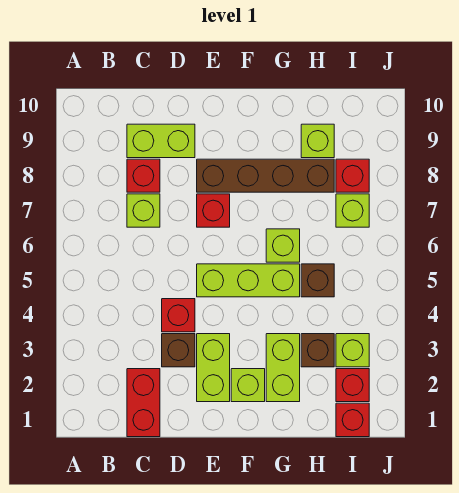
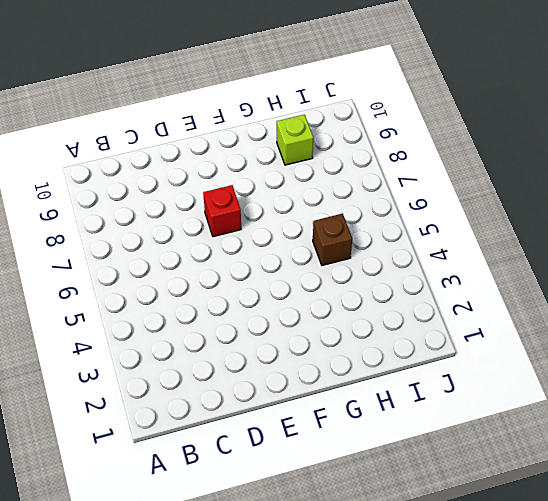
none -> red 1x2 brick [127,369,160,437]
none -> lime 1x1 brick [127,194,160,227]
none -> red 1x1 brick [127,159,160,192]

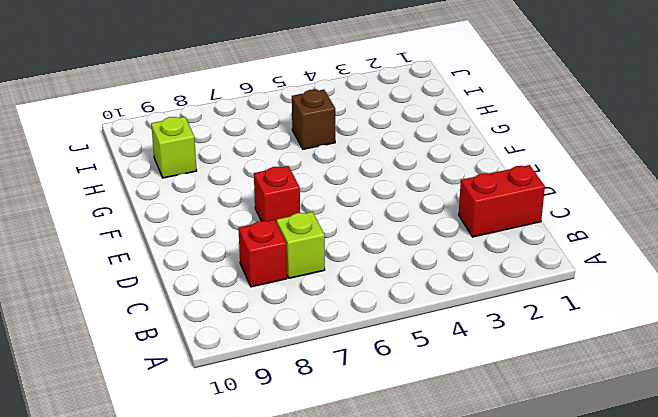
none -> lime 1x2 brick [127,124,195,158]
none -> brown 1x1 brick [162,334,195,367]
none -> red 1x1 brick [162,299,195,332]

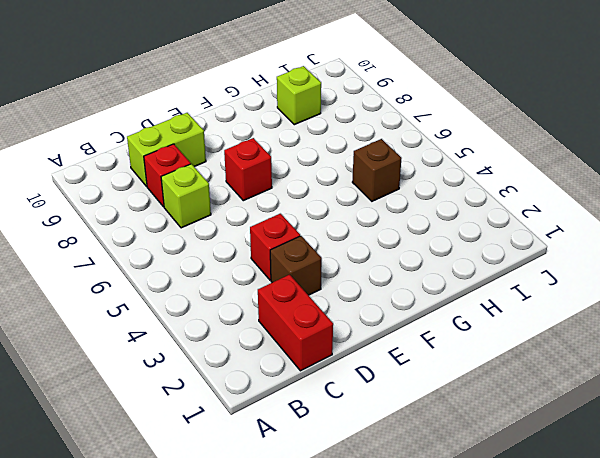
none -> lime 1x2 brick [197,334,230,402]
none -> lime 1x3 brick [197,264,300,297]
none -> brown 1x4 brick [197,159,334,192]

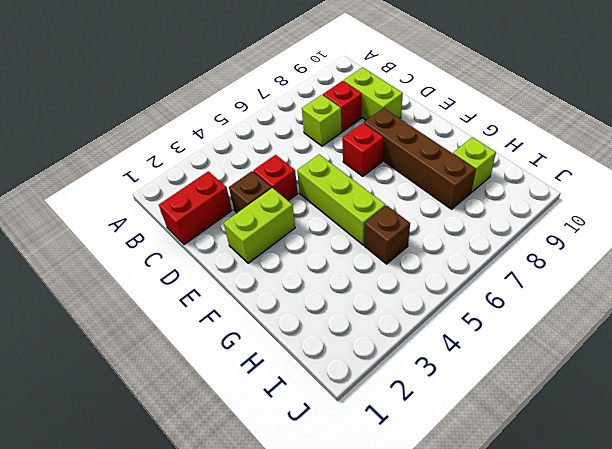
none -> lime 1x1 brick [231,369,265,402]
none -> lime 1x2 brick [266,334,300,402]
none -> lime 1x1 brick [266,229,300,262]

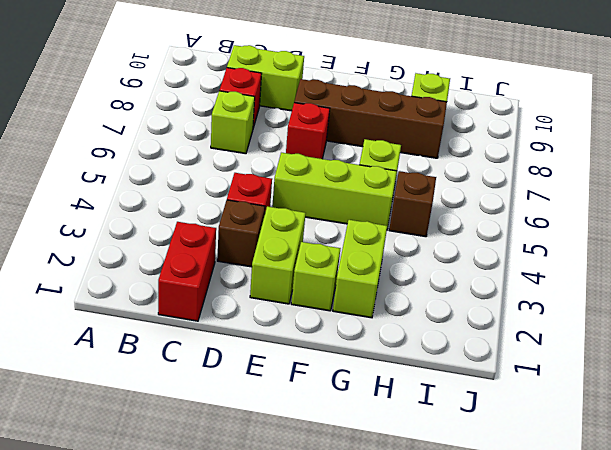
none -> brown 1x1 brick [301,334,334,367]
none -> red 1x1 brick [336,403,369,437]
none -> red 1x1 brick [336,369,369,402]

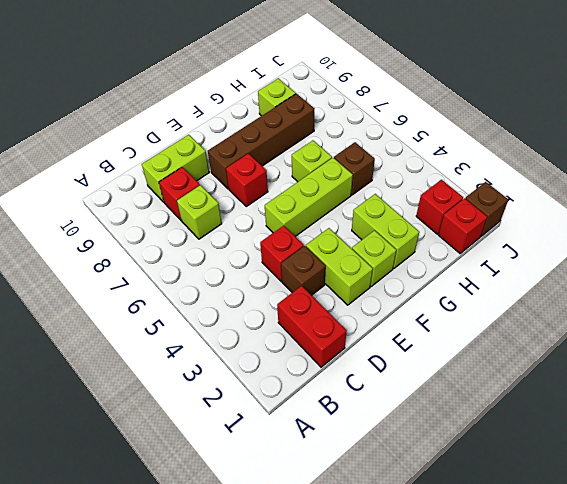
brown 1x1 brick [465,182,508,236] -> brown 1x1 brick moved to [301,334,334,367]
none -> lime 1x1 brick [336,334,369,367]
none -> lime 1x1 brick [336,194,369,227]
none -> red 1x1 brick [336,159,369,192]

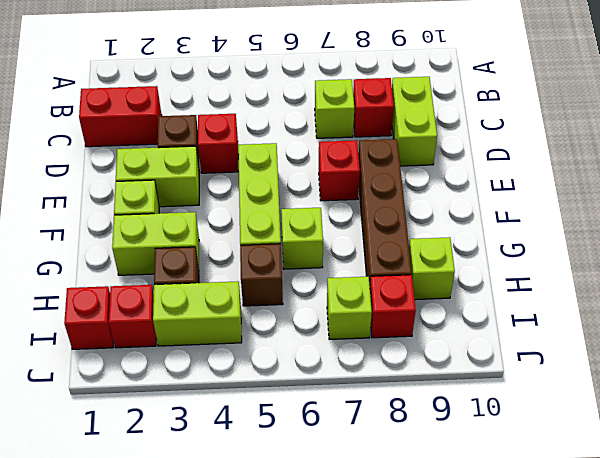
lime 1x2 brick [153,281,242,346] -> lime 1x1 brick [336,334,369,367]

